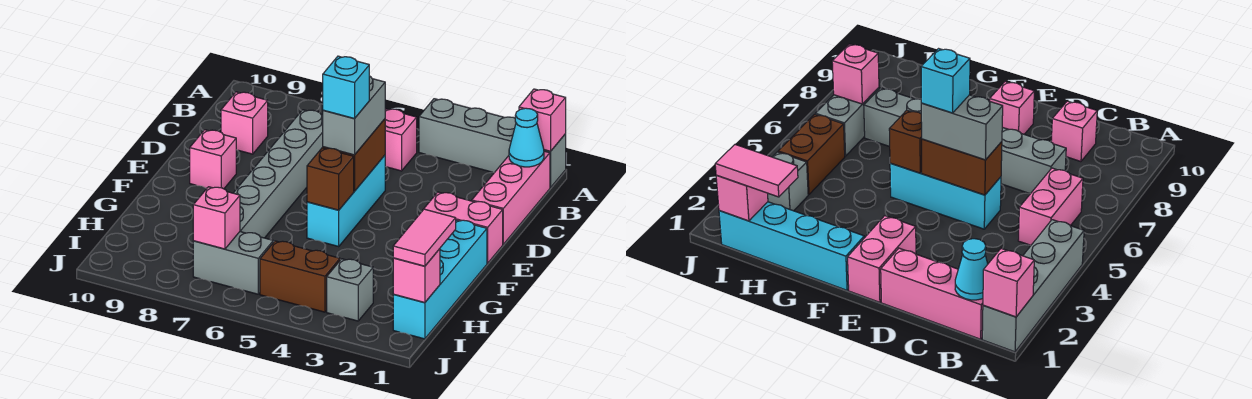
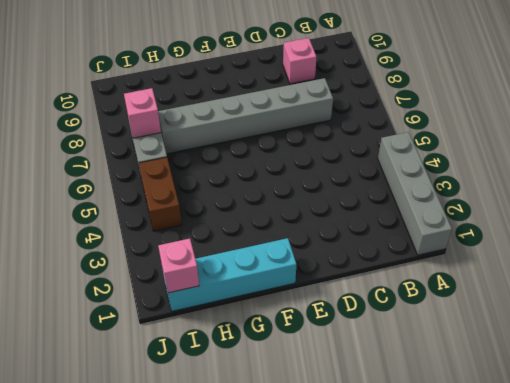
none -> pink 1x3 brick [472,151,550,244]
none -> pink 1x2 brick [385,109,417,171]
none -> cyan 1x3 brick [307,155,385,246]

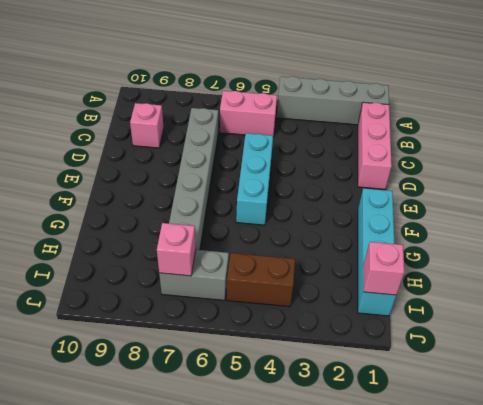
none -> pink 1x2 brick [423,192,503,263]
none -> pink 1x1 brick [190,130,236,189]
none -> grey 1x1 brick [327,259,373,321]

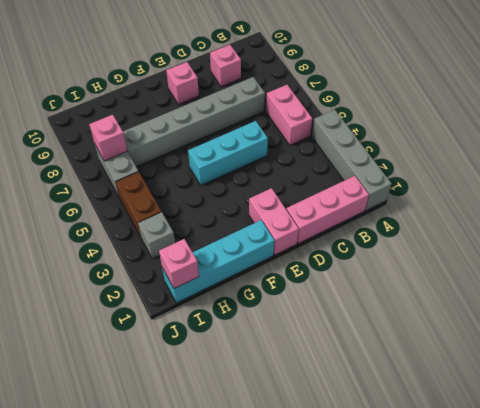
none -> pink 1x1 brick [519,89,566,151]
none -> cyan 1x1 cone [509,108,544,167]
none -> brown 1x2 brick [323,119,385,191]

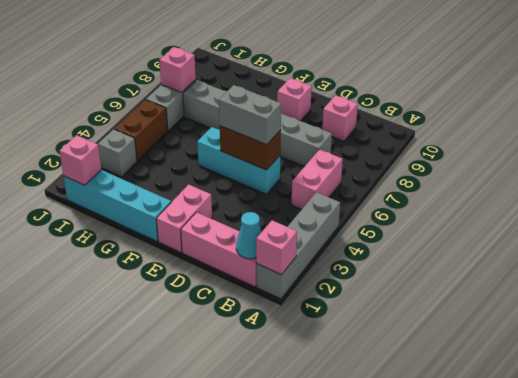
none -> brown 1x1 brick [307,148,354,210]
none -> pink 1x2 tile [393,209,456,266]
none -> cyan 1x1 brick [323,56,369,119]

